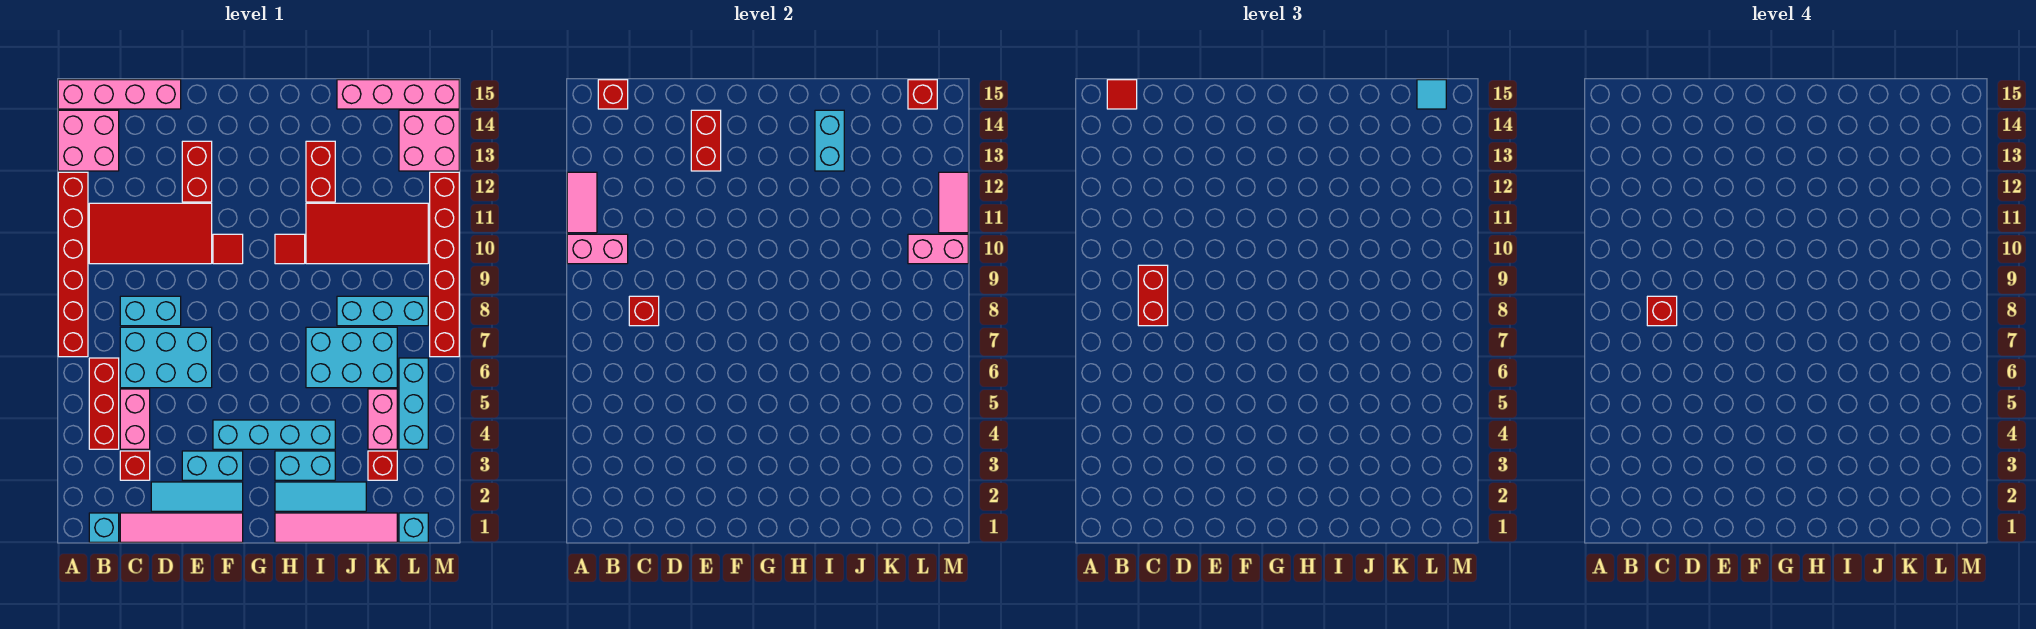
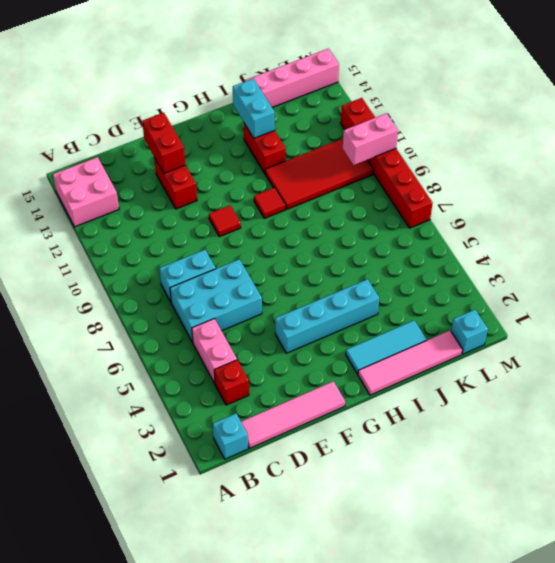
none -> red 1x6 brick [58,172,88,357]
none -> pink 1x4 brick [58,80,181,109]
none -> red 1x3 brick [89,358,119,449]
none -> red 2x4 tile [89,203,212,264]

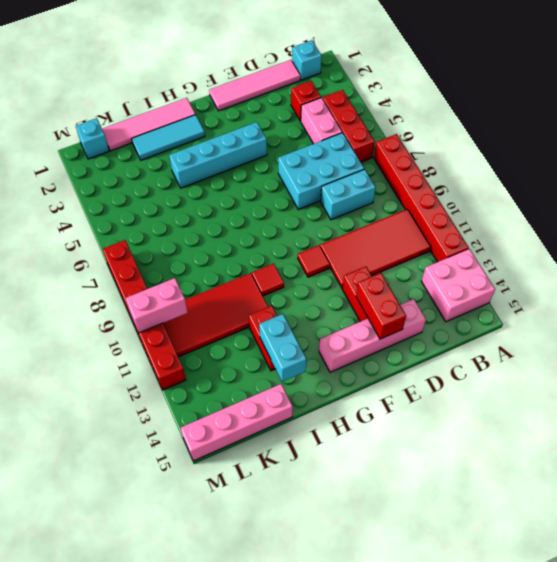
pink 1x4 brick [319,299,426,372] -> pink 1x4 brick moved to [58,80,181,109]
none -> cyan 1x3 tile [151,482,243,511]
none -> cyan 1x2 brick [182,451,243,480]
none -> cyan 1x2 brick [275,451,335,480]
none -> cyan 2x3 brick [306,327,397,388]

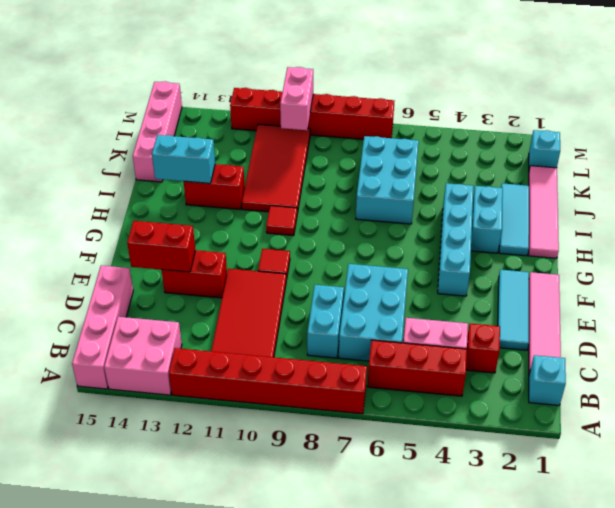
none -> cyan 1x2 brick [182,451,243,480]
none -> cyan 1x3 brick [337,296,428,326]
none -> red 1x1 brick [368,451,397,480]
none -> pink 1x2 brick [368,389,397,449]

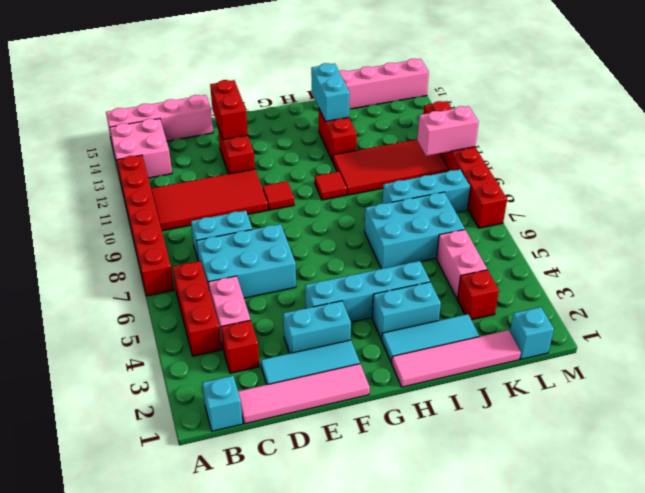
none -> cyan 1x3 brick [399,358,428,449]
none -> pink 2x2 brick [399,110,459,171]
none -> pink 1x2 brick [567,234,628,264]
none -> pink 1x2 tile [567,172,597,233]

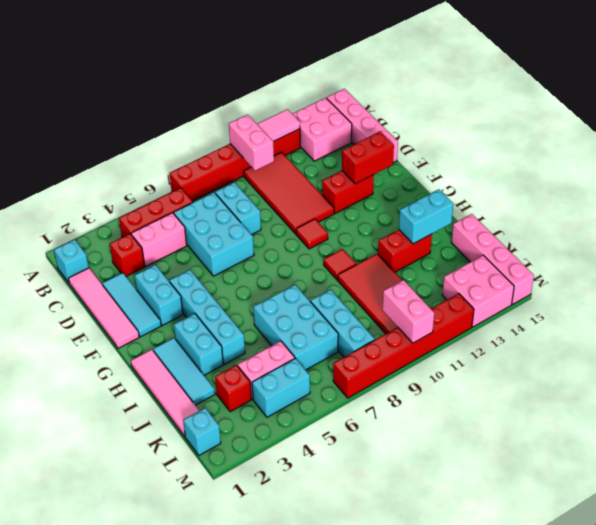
cyan 1x2 brick [252,358,310,417] -> cyan 1x3 brick [399,358,428,449]
none -> red 1x1 brick [598,80,628,109]
none -> red 1x1 brick [629,296,659,326]
none -> red 1x1 brick [908,80,937,109]
none -> pink 1x2 tile [939,172,968,233]

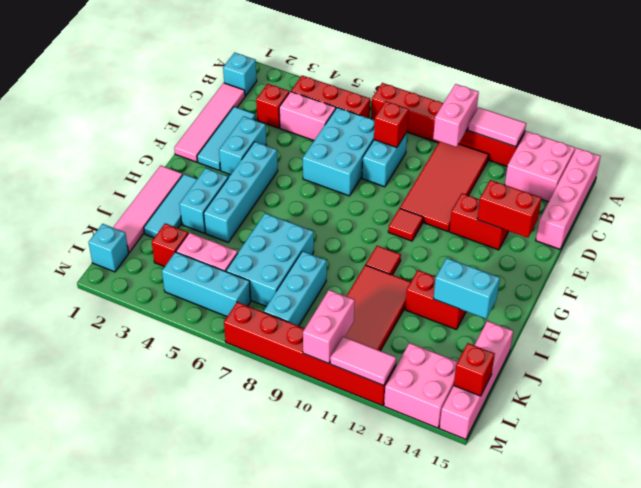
none -> red 1x1 brick [598,80,628,109]
none -> red 1x1 tile [1107,80,1137,109]
none -> red 1x2 brick [1138,265,1168,326]
none -> cyan 1x1 tile [1417,80,1446,109]

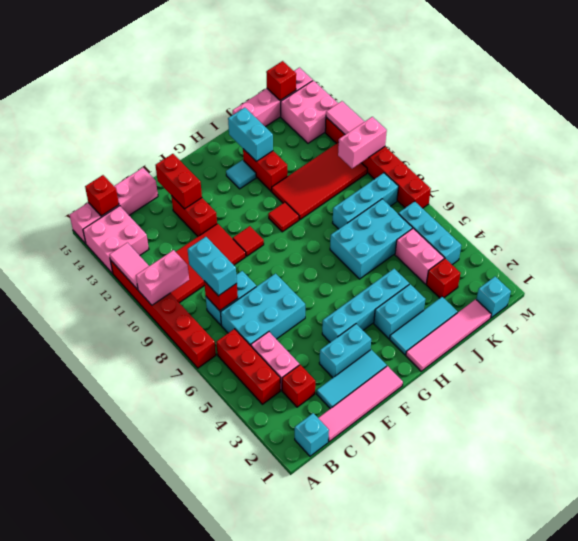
cyan 1x2 brick [188,237,237,296] -> red 1x2 brick [1138,265,1168,326]
cyan 1x1 tile [226,160,256,189] -> cyan 1x1 tile moved to [1417,80,1446,109]
none -> red 1x1 tile [1107,80,1137,109]
none -> red 1x1 brick [1647,296,1677,326]

